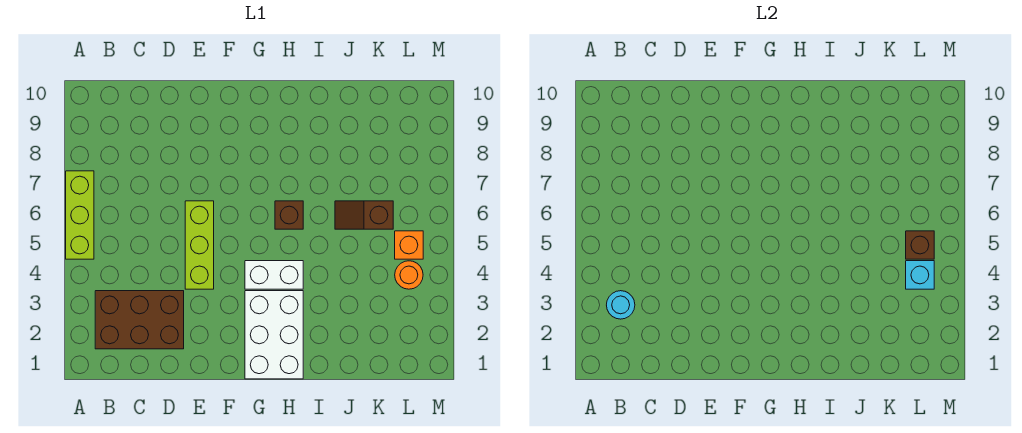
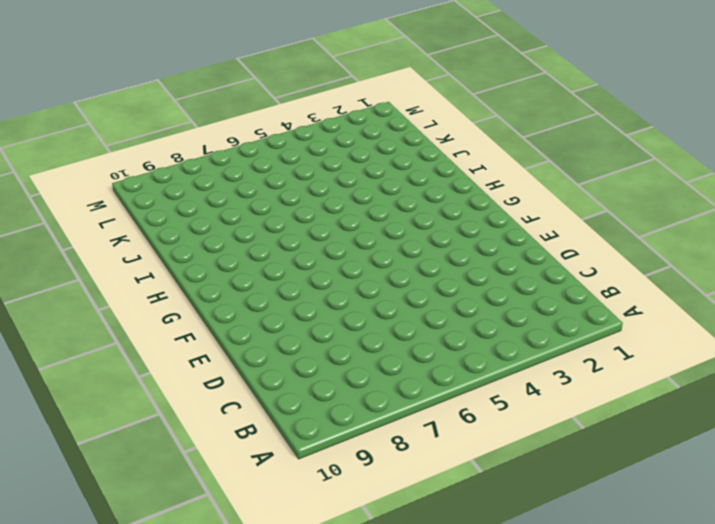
none -> lime 1x3 brick [66,171,94,259]
none -> brown 2x3 brick [95,291,184,349]
none -> lime 1x3 brick [185,201,214,289]

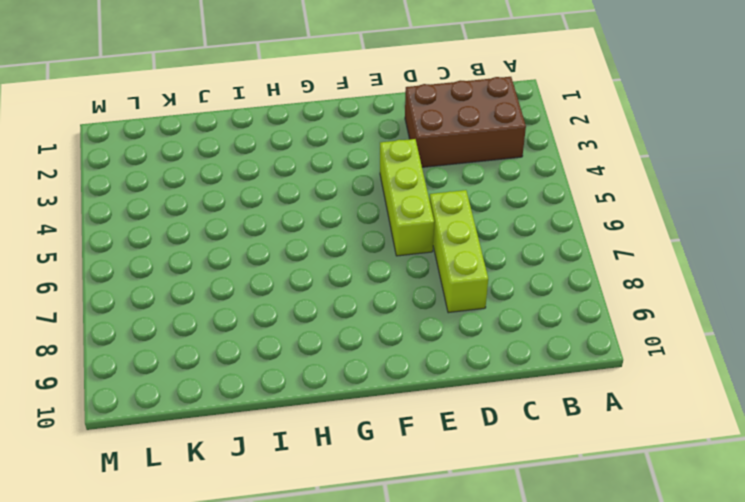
lime 1x3 brick [430,190,488,313] -> lime 1x3 brick moved to [66,171,94,259]
none -> white 2x3 brick [245,291,303,379]
none -> white 1x2 brick [245,261,303,289]
none -> brown 1x1 brick [275,201,303,229]

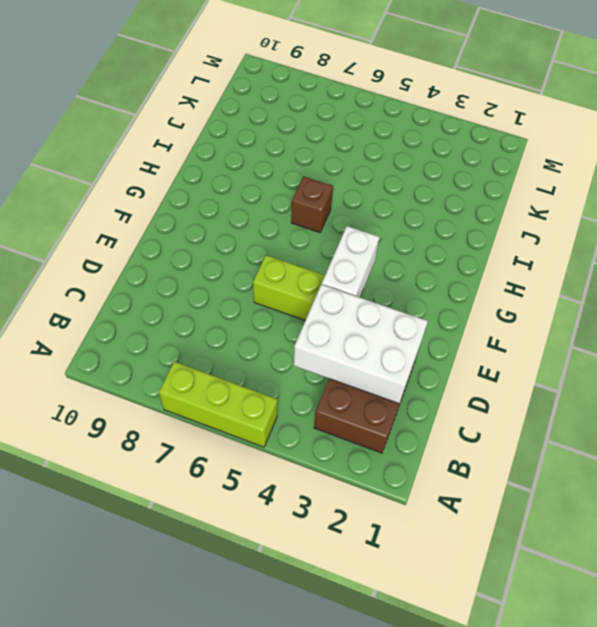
white 2x3 brick [294,284,428,404] -> white 2x3 brick moved to [245,291,303,379]
white 1x2 brick [322,226,379,297] -> white 1x2 brick moved to [245,261,303,289]
none -> brown 1x2 slope [335,201,393,229]
none -> orange 1x1 round brick [395,261,423,289]
none -> orange 1x1 brick [395,231,423,259]

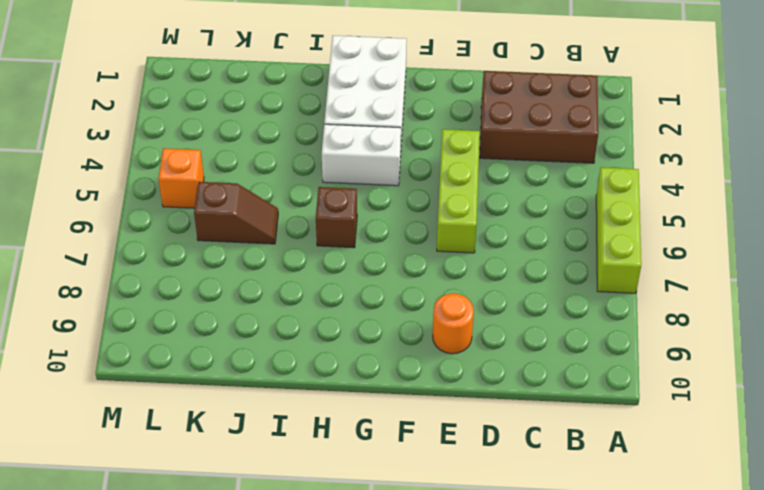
orange 1x1 round brick [433,293,474,354] -> orange 1x1 round brick moved to [395,261,423,289]
none -> cyan 1x1 round brick [607,291,635,319]
none -> cyan 1x1 brick [906,261,934,289]
none -> brown 1x1 brick [906,231,934,259]

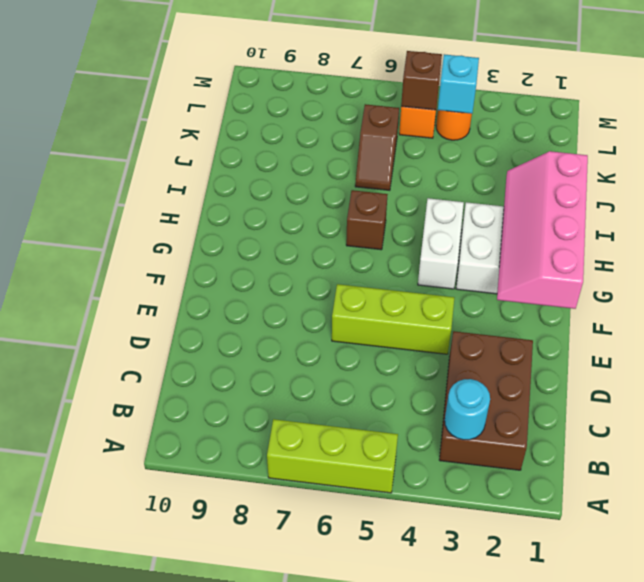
pink 2x4 slope [497,151,588,309] -> none

